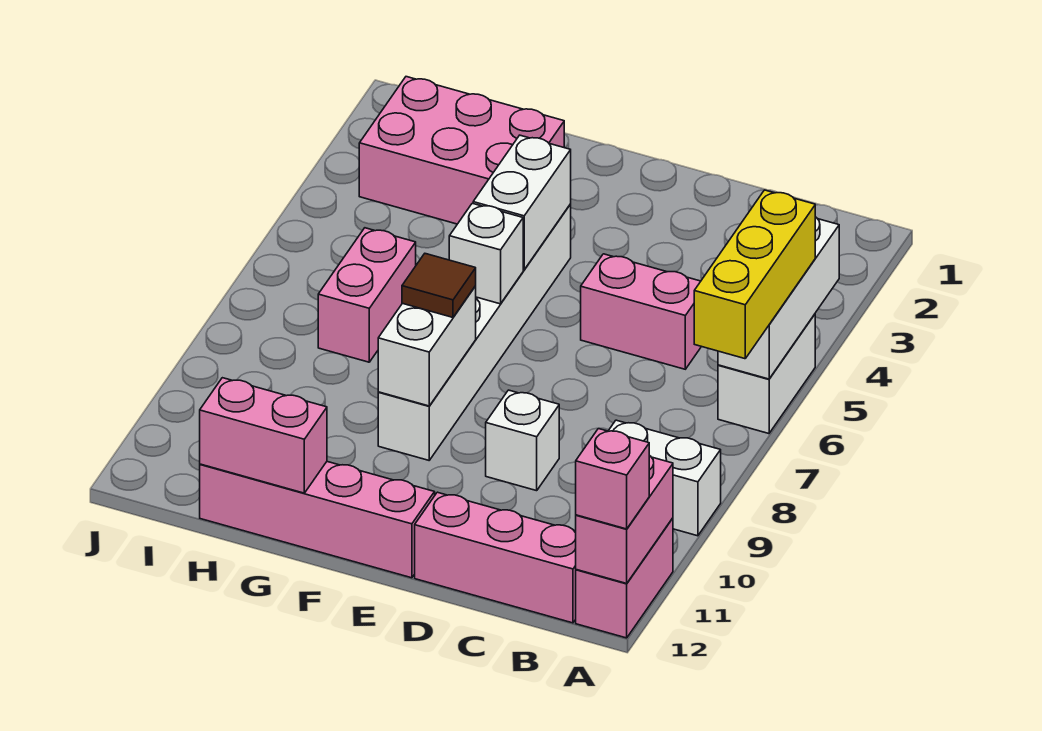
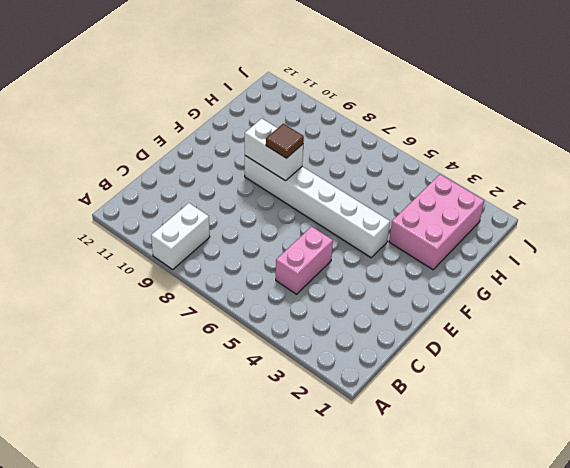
none -> white 1x2 brick [718,314,815,434]
none -> pink 1x2 brick [576,518,673,638]
none -> pink 1x3 brick [415,492,576,623]

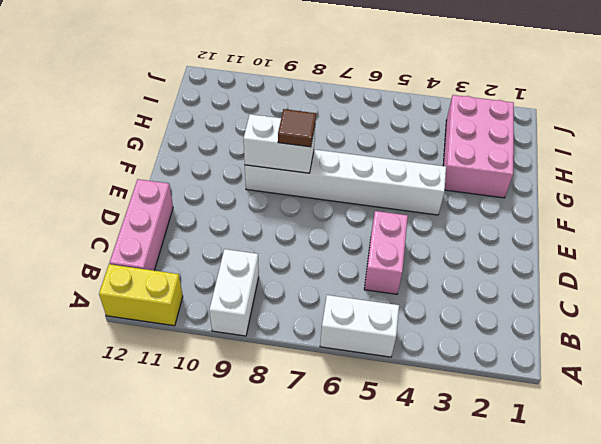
yellow 1x2 brick [99,264,183,326] -> pink 1x2 brick [576,518,673,638]
none -> white 1x1 brick [486,390,559,491]
none -> pink 1x4 brick [200,462,435,578]
none -> pink 1x2 brick [318,228,416,362]

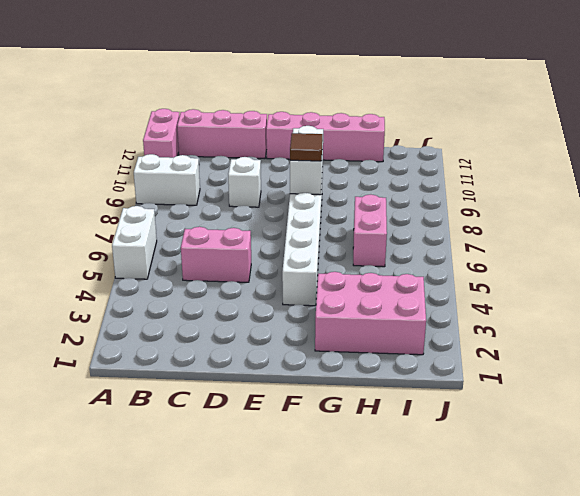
none -> white 1x3 brick [718,217,839,379]
none -> pink 1x2 brick [576,455,673,583]
none -> white 1x2 brick [473,135,571,270]

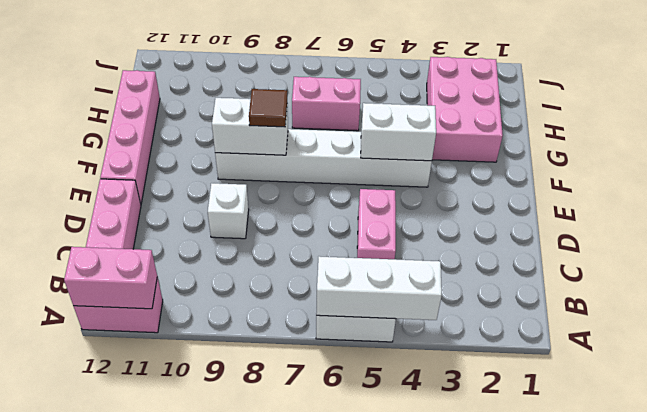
none -> white 1x2 brick [609,420,721,536]
none -> white 1x1 brick [449,203,523,304]
none -> pink 1x2 brick [200,378,327,493]

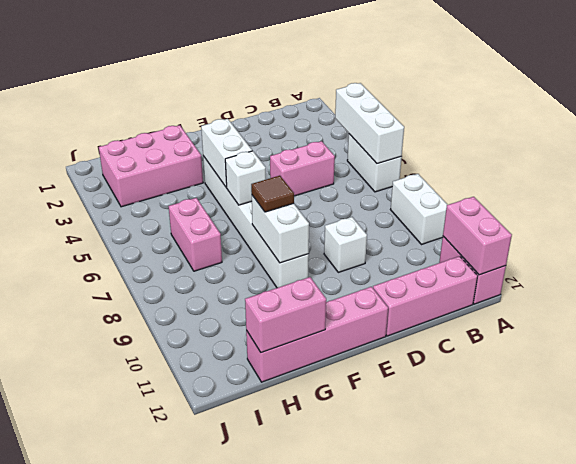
white 1x2 brick [391,174,448,245] -> white 1x2 brick turned to [609,420,721,536]
none -> yellow 1x3 brick [694,190,815,359]
none -> pink 1x1 brick [576,429,649,529]

